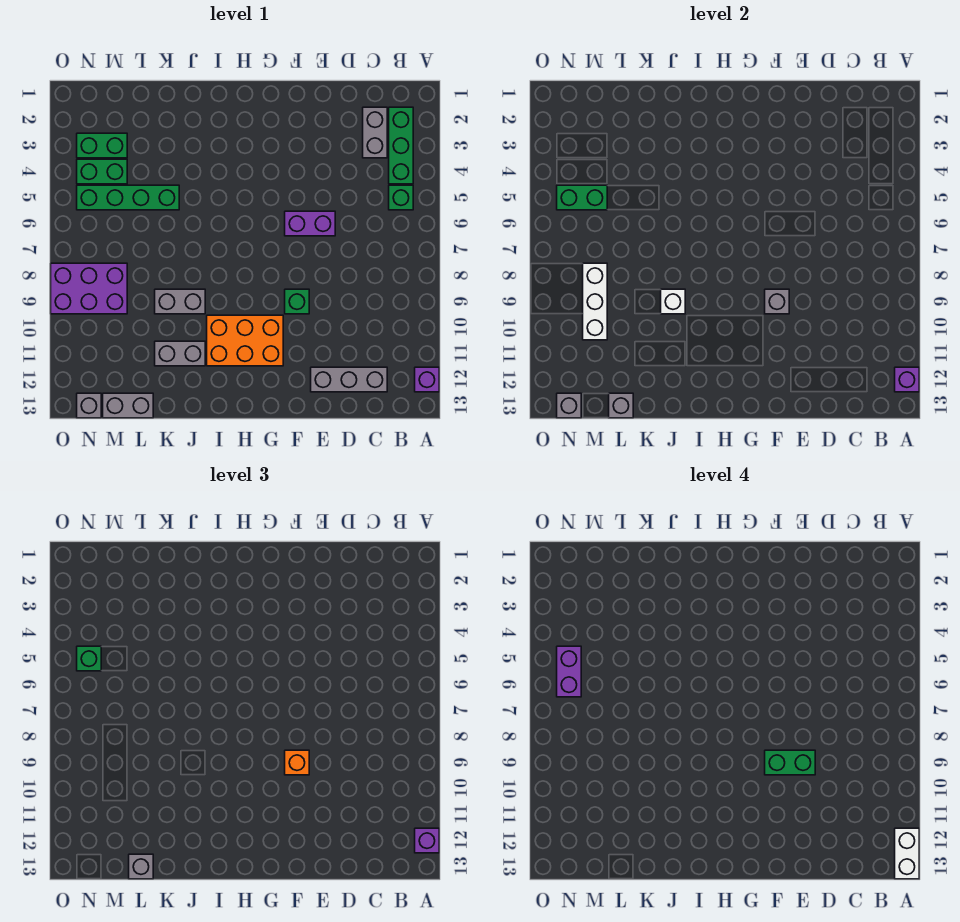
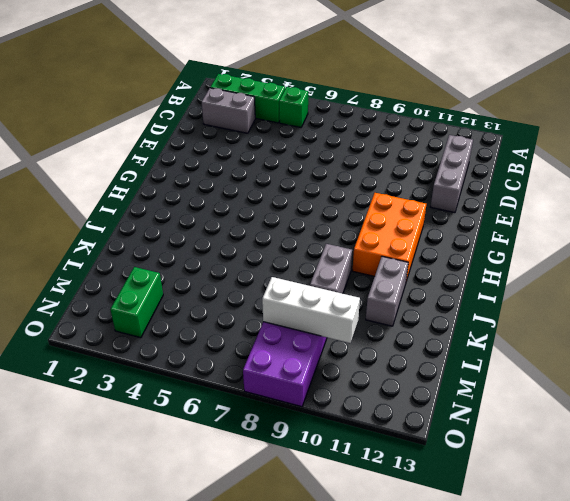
none -> purple 1x1 brick [415,367,439,392]
none -> purple 1x2 brick [285,211,335,236]
none -> green 1x1 brick [285,289,309,314]
none -> green 1x4 brick [77,185,179,210]

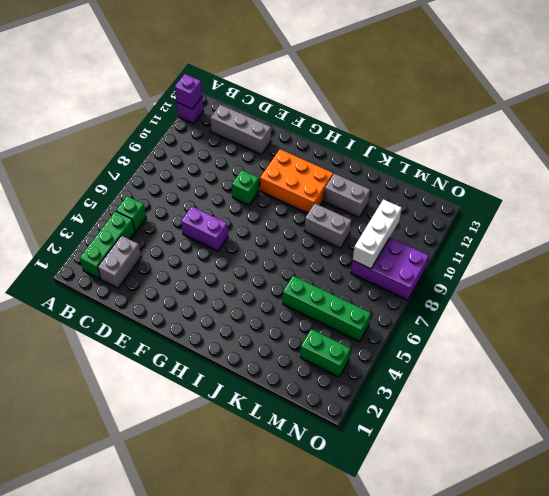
none -> grey 1x2 brick [103,393,153,418]
none -> green 1x2 brick [77,159,127,184]
none -> grey 1x1 brick [77,393,101,418]
none -> grey 1x1 brick [765,289,789,314]

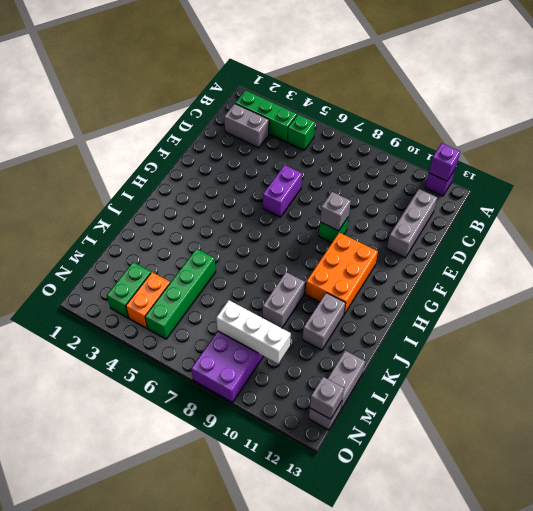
orange 1x2 brick [126,272,170,328] -> green 1x2 brick [77,159,127,184]
none -> white 1x1 brick [661,289,685,314]
none -> grey 1x1 brick [609,393,633,418]
none -> green 1x2 brick [557,185,607,210]
none -> purple 1x1 brick [415,828,439,853]

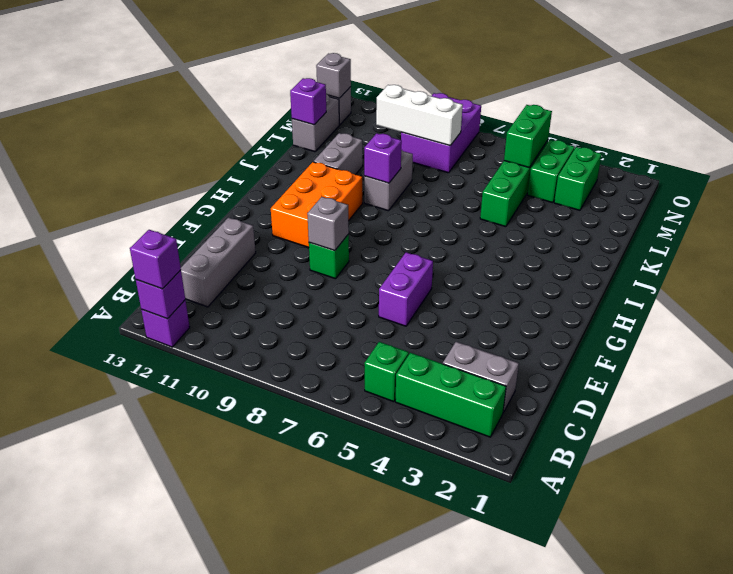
purple 1x1 brick [364,133,402,183] -> white 1x1 brick [661,289,685,314]
purple 1x1 brick [290,78,326,125] -> grey 1x1 brick [609,393,633,418]
none -> orange 1x1 brick [285,750,309,775]
none -> grey 1x1 brick [129,854,153,879]
none -> green 1x1 brick [77,646,101,671]
none -> white 1x2 brick [895,828,919,879]

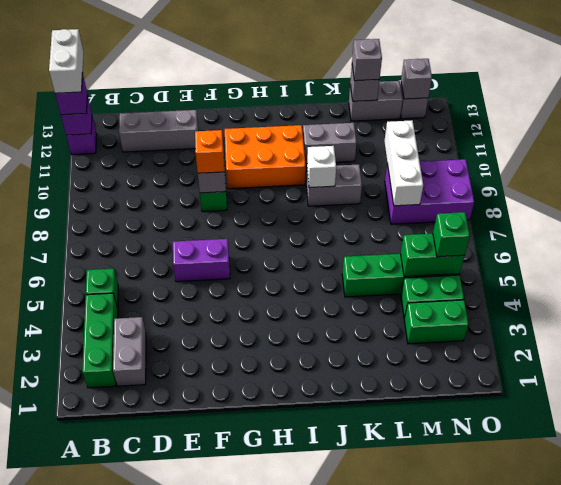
none -> green 1x2 brick [765,750,815,775]
none -> purple 1x2 brick [557,646,581,697]

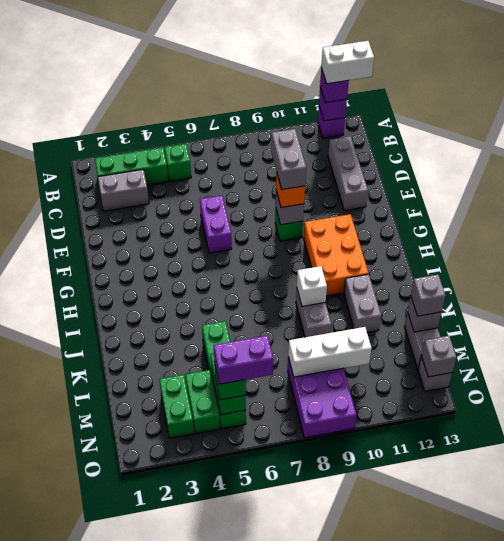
grey 1x2 brick [271,129,306,190] -> green 1x2 brick [765,750,815,775]

